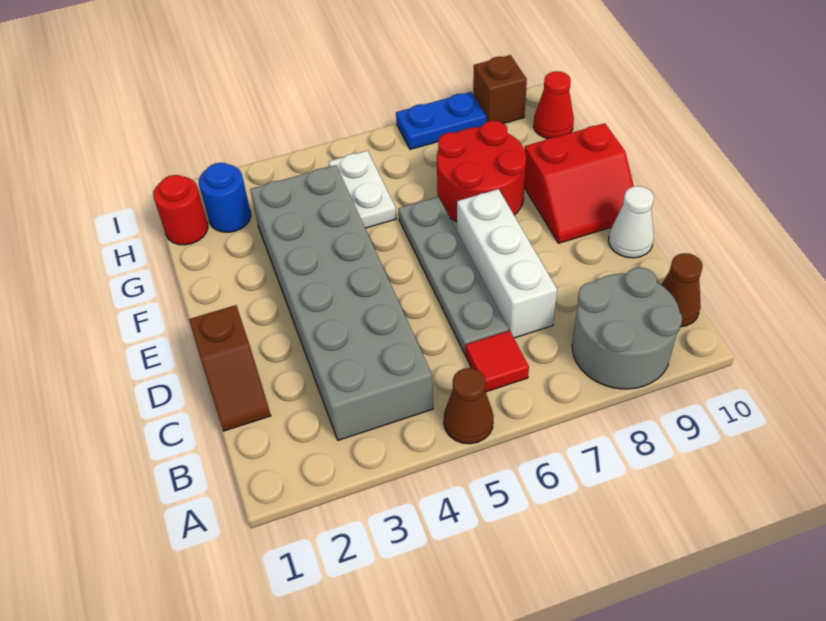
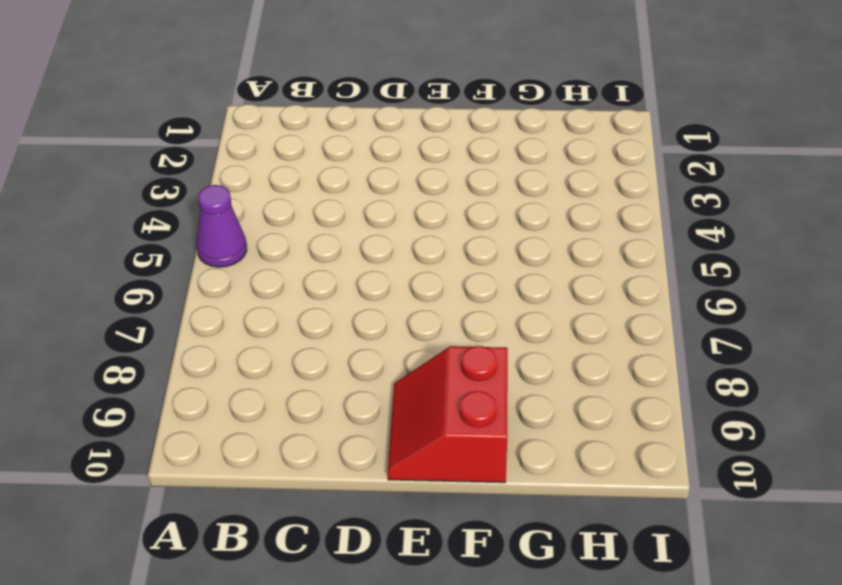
purple 1x1 cone [197,185,247,267] -> brown 1x1 cone [444,368,494,444]
none -> grey 2x2 round brick [572,268,682,389]
none -> grey 2x6 brick [250,165,433,440]
none -> red 1x1 tile [465,331,529,392]

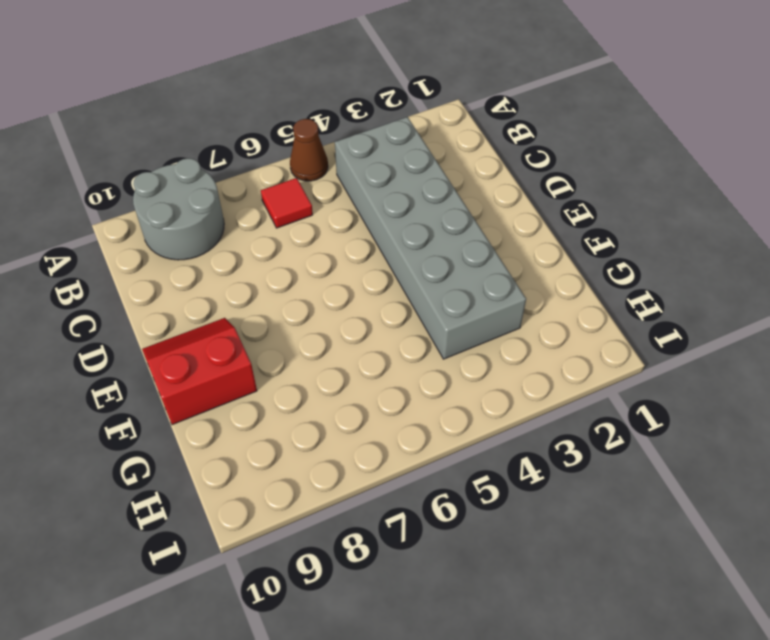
none -> brown 1x1 cone [661,253,703,327]
none -> brown 1x2 slope [189,305,271,431]
none -> grey 1x4 plate [398,197,509,354]

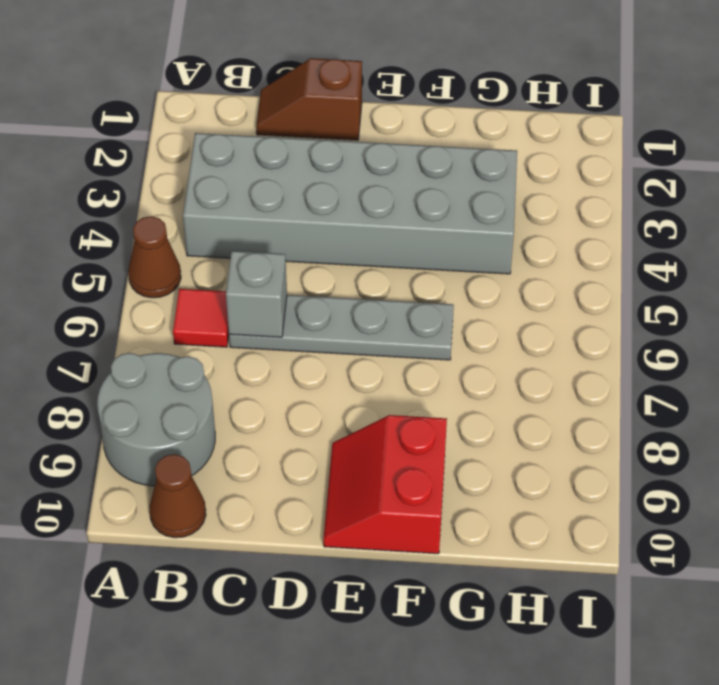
grey 1x1 brick [226,251,287,337] -> none
none -> white 1x3 brick [457,189,557,338]
none -> white 1x1 cone [609,186,654,258]
none -> red 2x2 round brick [437,121,526,222]

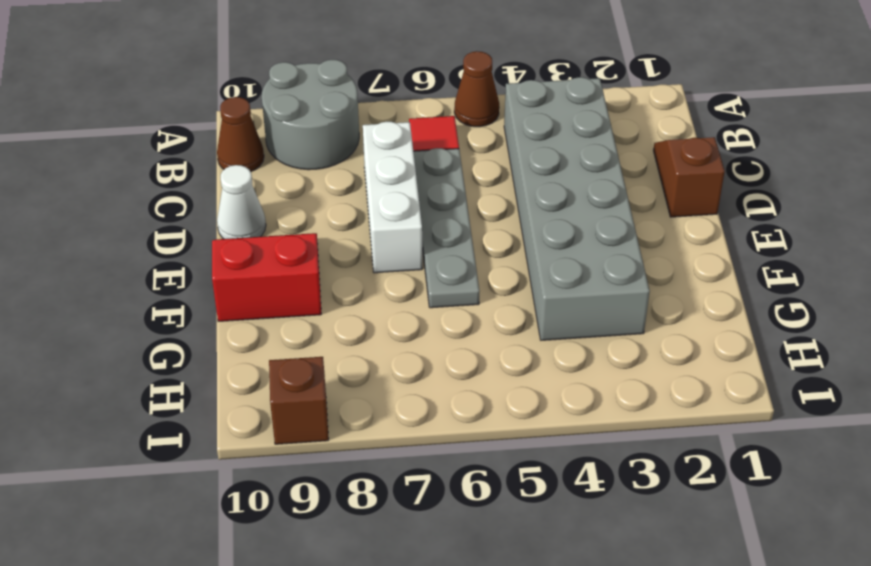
none -> red 2x2 round brick [437,121,526,222]
none -> white 1x2 plate [329,151,396,228]
none -> red 1x1 round brick [153,175,208,245]

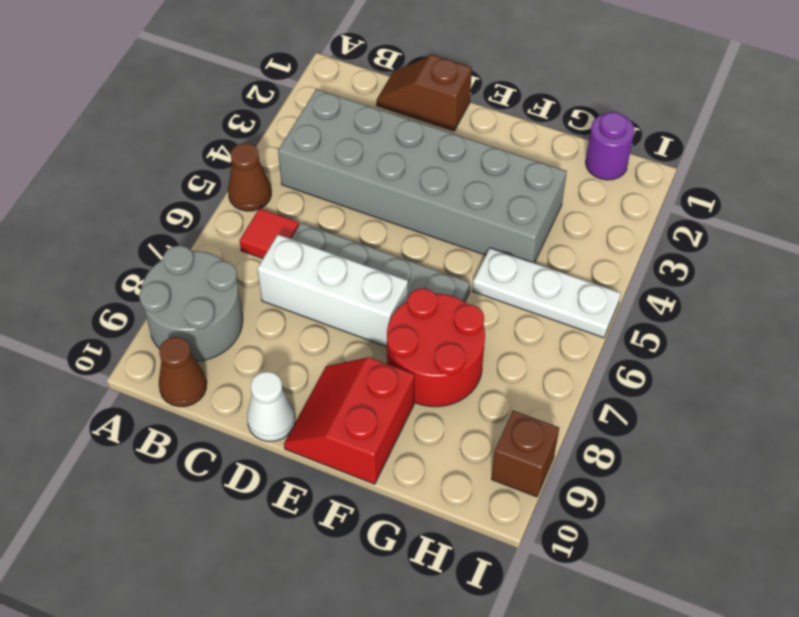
white 1x3 plate [472,248,621,338] -> white 1x2 plate [329,151,396,228]
purple 1x1 round brick [586,112,635,180] -> red 1x1 round brick [153,175,208,245]
none -> blue 1x1 round brick [199,163,251,232]
none -> red 1x1 cone [533,71,574,139]
none -> blue 1x2 plate [396,92,487,149]

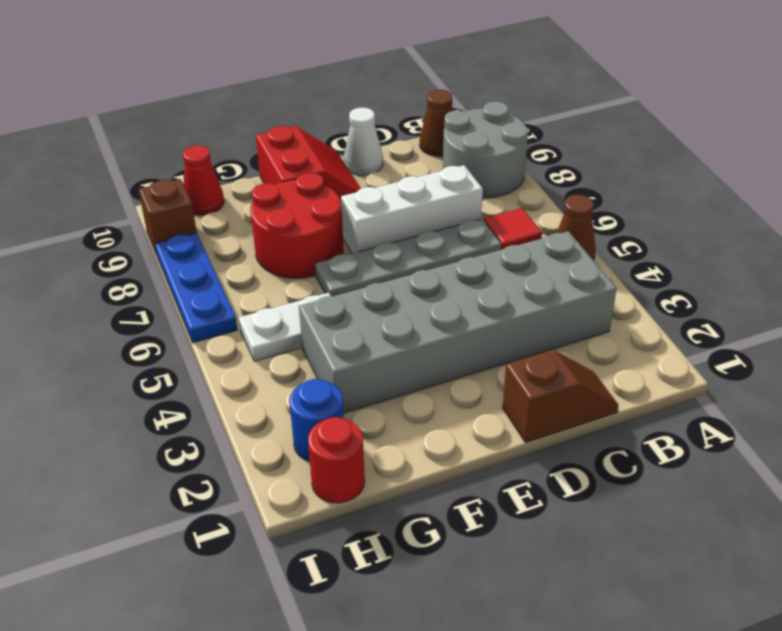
blue 1x3 plate [155,233,237,343] -> blue 1x2 plate [396,92,487,149]

